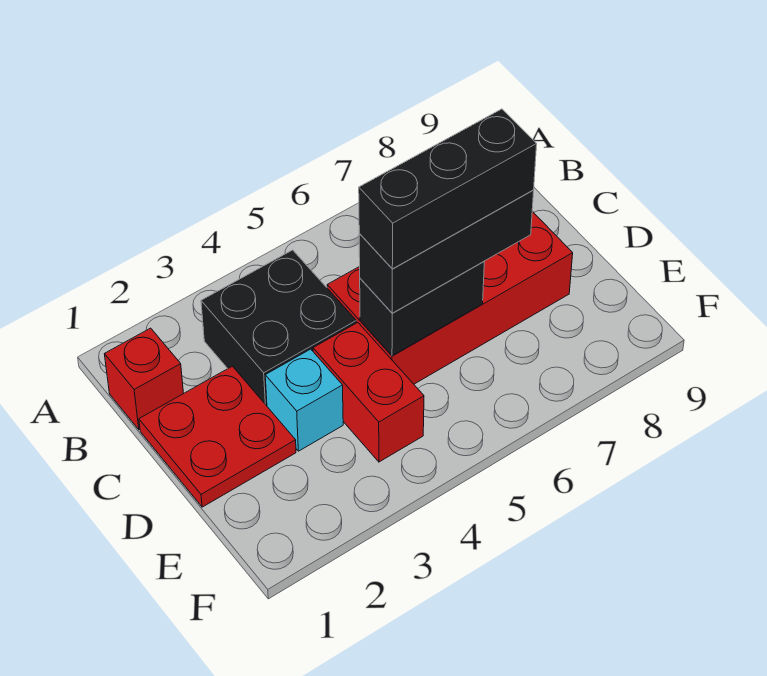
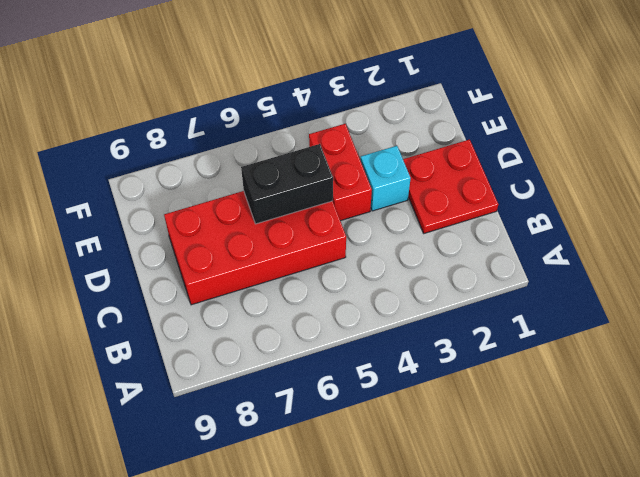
none -> red 1x1 brick [105,328,184,430]
none -> black 2x2 brick [201,250,356,406]

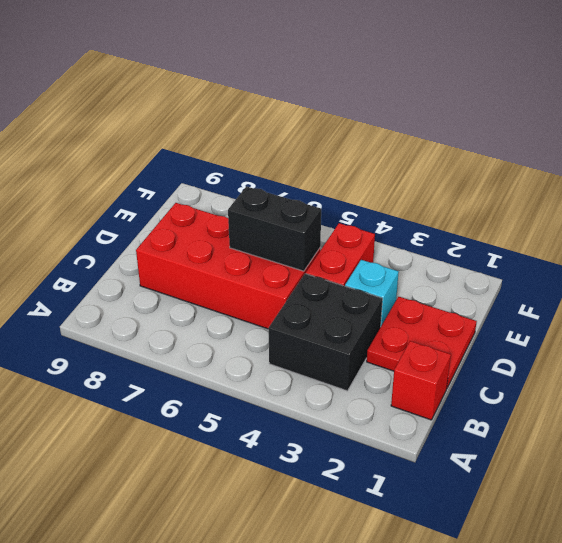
none -> black 1x3 brick [359,190,534,313]
none -> black 1x3 brick [359,109,537,269]

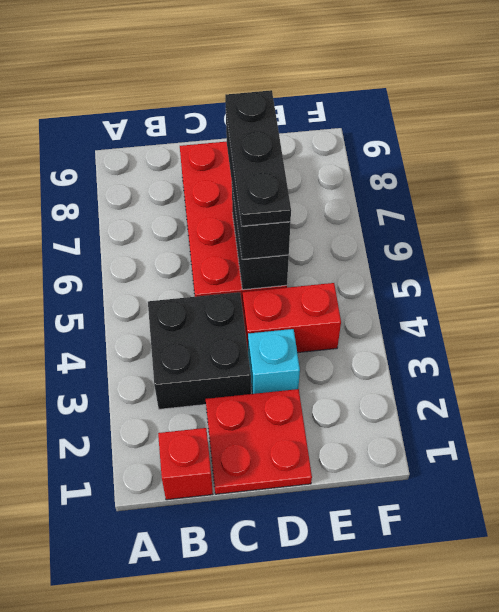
black 1x3 plate [225,90,291,226] -> black 1x3 brick [359,109,537,269]

